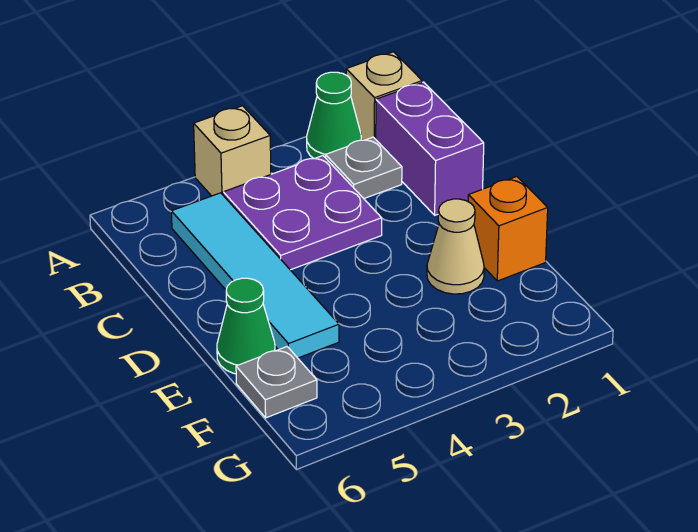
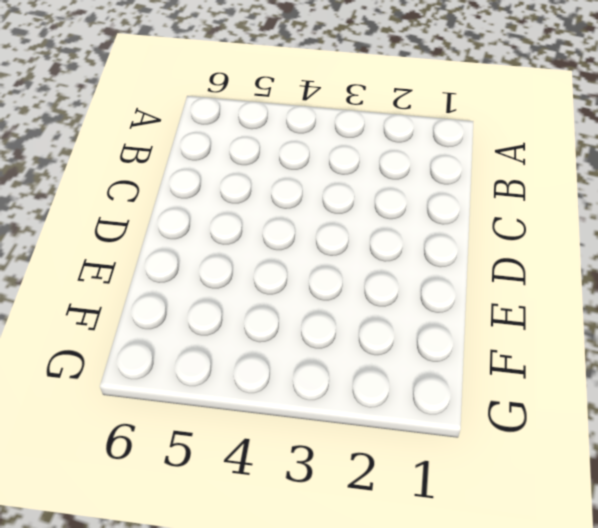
none -> tan 1x1 brick [346,52,422,140]
none -> green 1x1 cone [307,72,362,159]

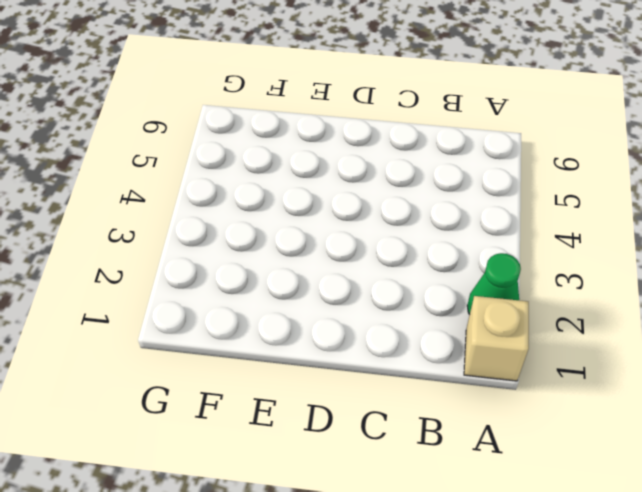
none -> tan 1x1 brick [194,106,271,196]
none -> purple 1x2 brick [376,82,484,215]

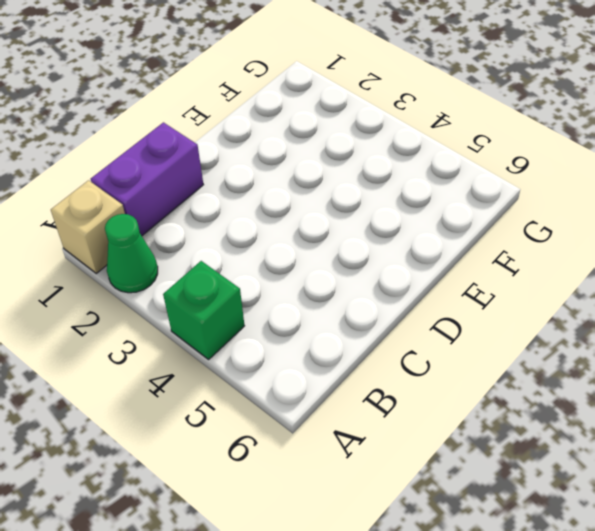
green 1x1 brick [163,261,244,359] -> tan 1x1 brick [194,106,271,196]
none -> grey 1x1 plate [326,137,402,198]
none -> purple 2x2 plate [223,156,382,270]

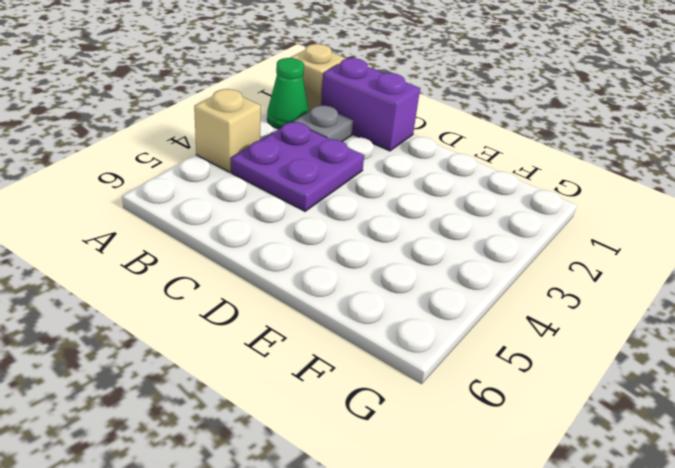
none -> cyan 1x4 tile [171,193,339,358]
none -> orange 1x1 brick [468,177,548,281]

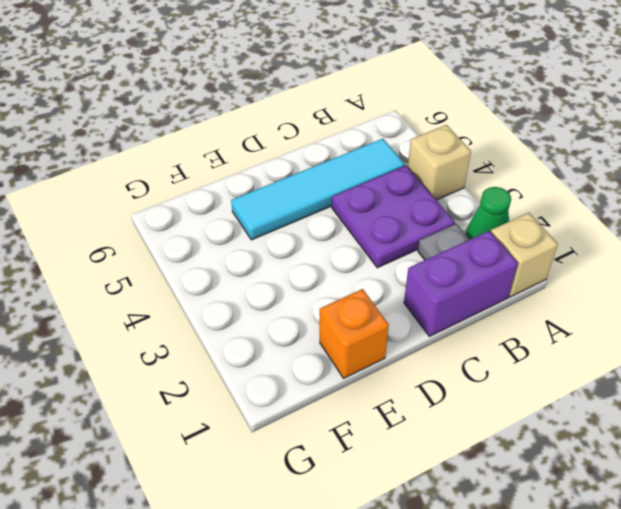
none -> tan 1x1 cone [427,199,484,294]
none -> green 1x1 cone [217,278,275,374]

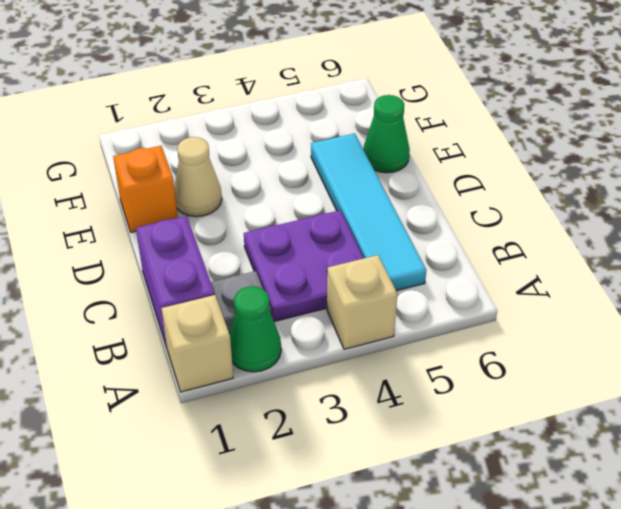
none -> grey 1x1 plate [236,347,317,418]

